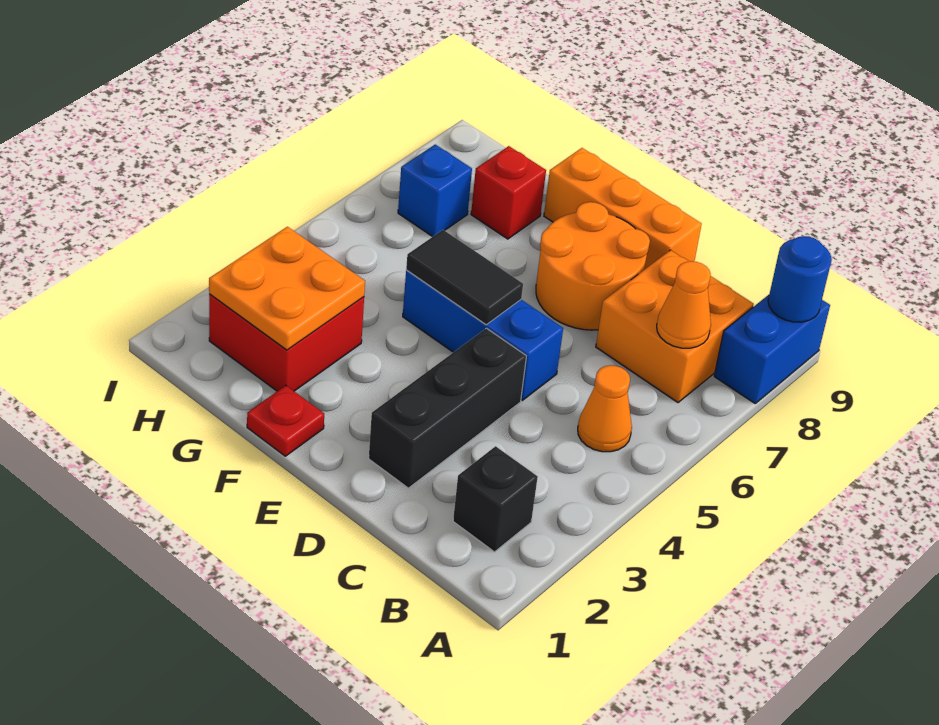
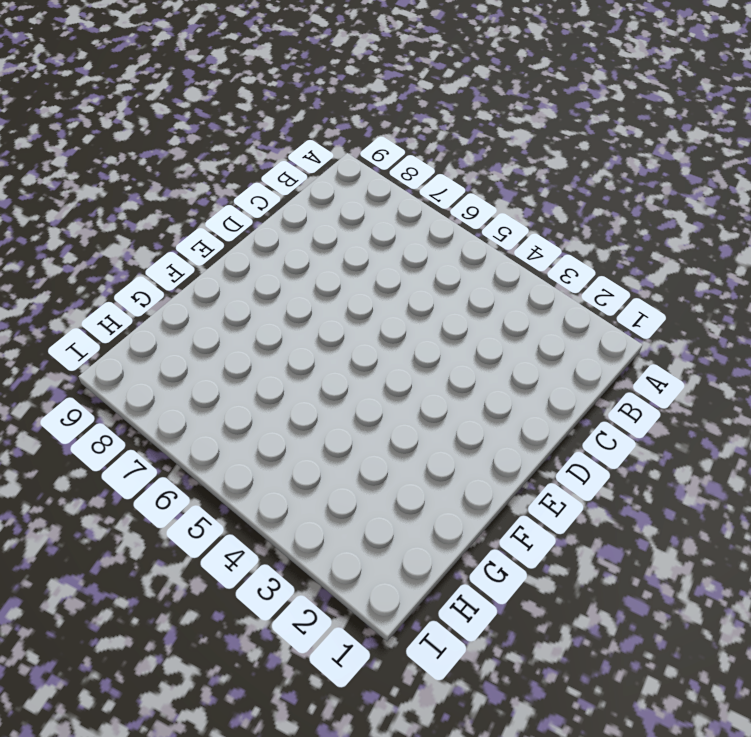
none -> blue 1x2 brick [714,295,830,403]
none -> black 1x1 brick [453,446,538,552]
none -> orange 1x1 cone [578,365,632,452]

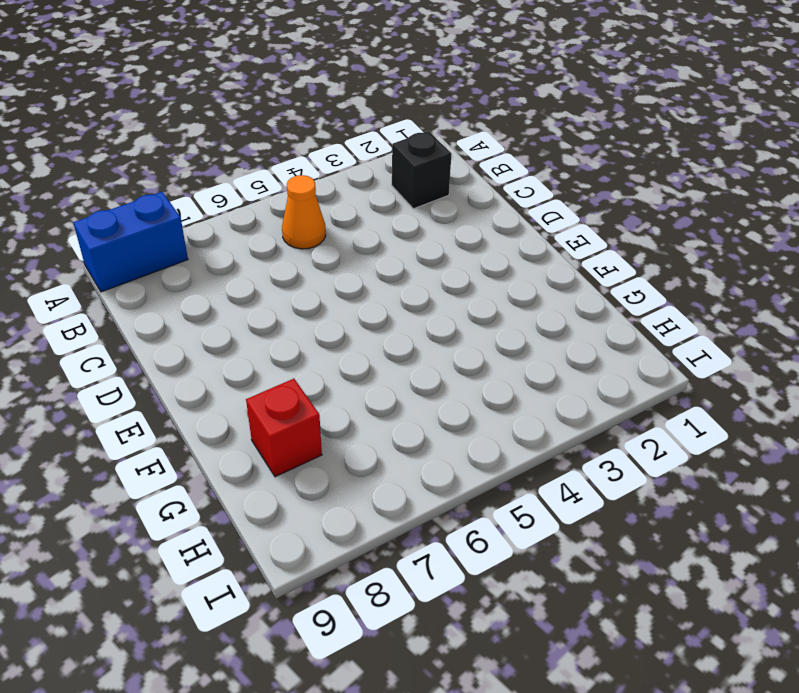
none -> orange 2x2 brick [596,250,754,403]
none -> black 1x3 brick [369,328,526,488]
none -> blue 1x3 brick [403,270,563,400]

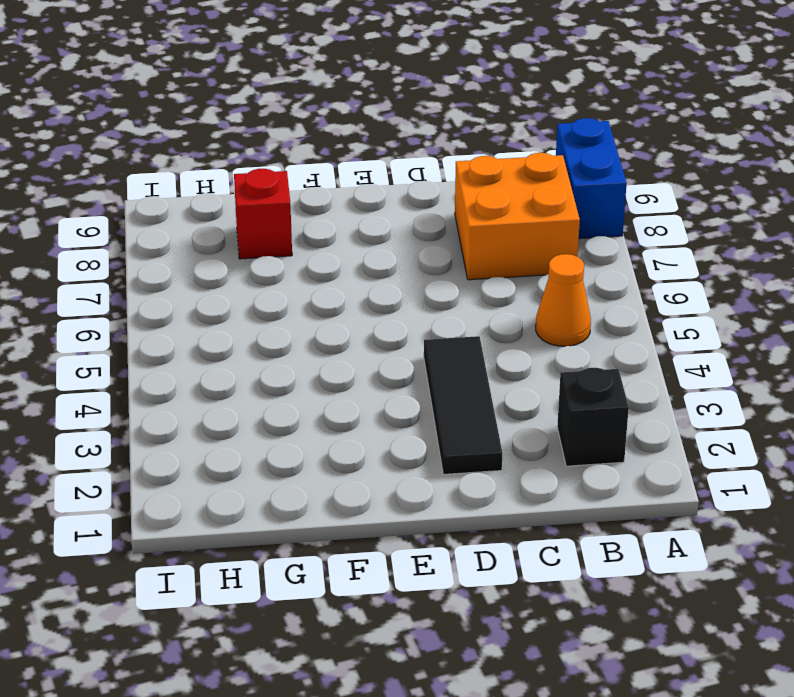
black 1x3 tile [424,336,502,474] -> black 1x3 brick [369,328,526,488]
none -> blue 1x3 brick [403,270,563,400]
none -> orange 2x2 round brick [536,202,650,330]
none -> orange 1x3 brick [544,148,702,269]

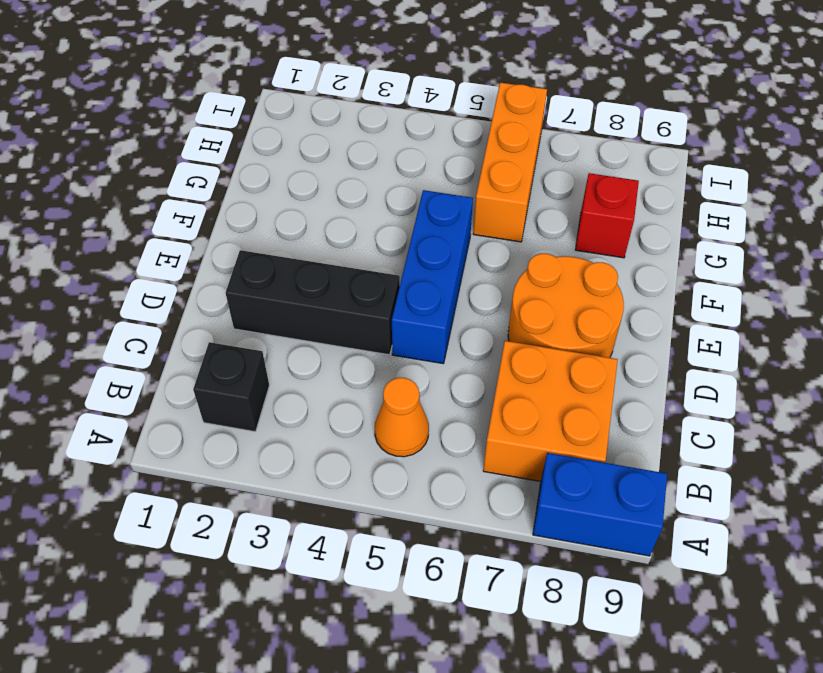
orange 1x3 brick [473,83,547,242] -> orange 1x3 brick moved to [544,148,702,269]
none -> red 1x1 plate [247,385,324,456]
none -> red 2x2 brick [209,294,364,391]
none -> blue 1x1 brick [398,144,472,237]

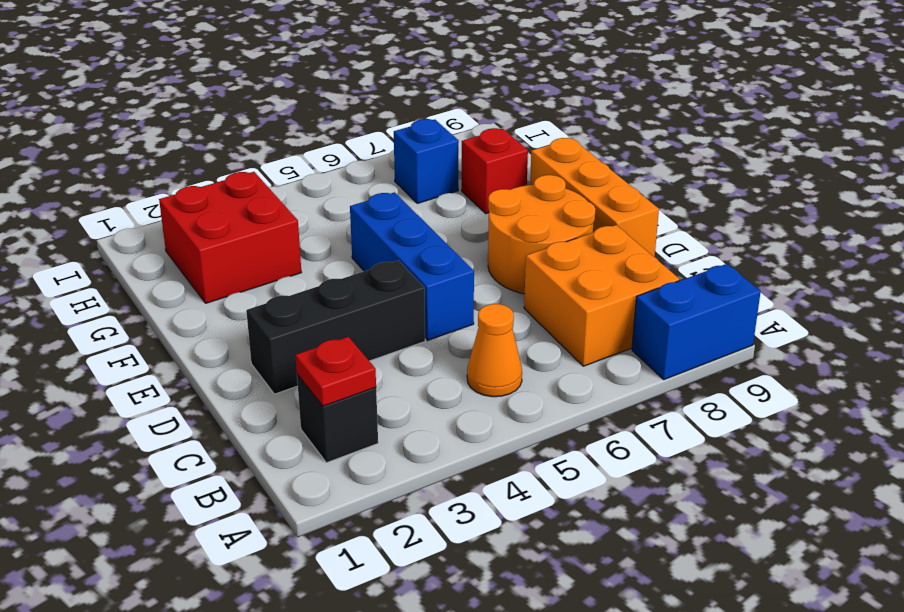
red 1x1 plate [295,337,376,406] -> red 1x1 plate moved to [247,385,324,456]
none -> blue 1x1 round brick [768,236,832,322]
none -> orange 1x1 cone [657,261,711,348]
none -> black 1x2 tile [406,230,523,325]

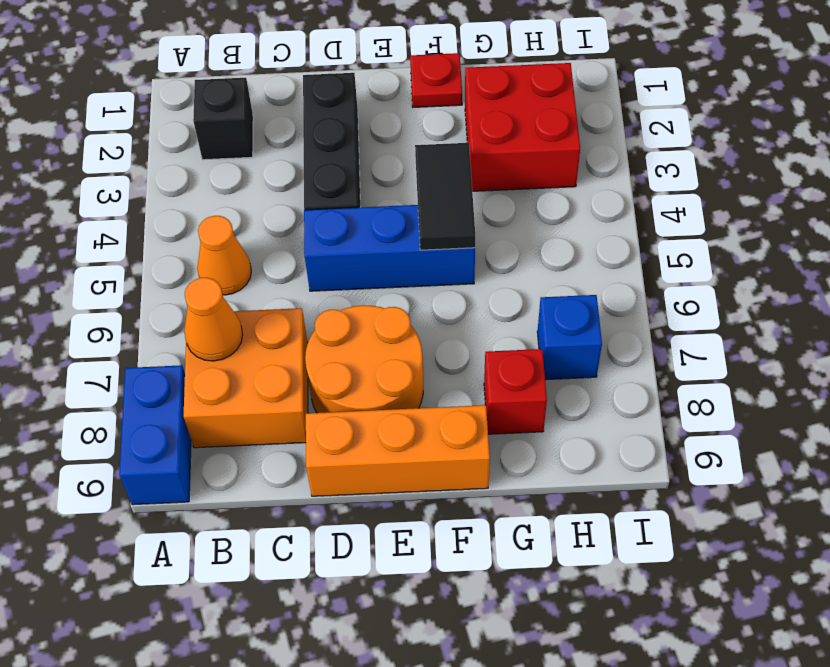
black 1x2 tile [415,143,475,250] -> black 1x2 tile turned to [406,230,523,325]
none -> blue 1x1 round brick [768,236,832,322]
none -> orange 2x2 plate [209,227,365,350]

